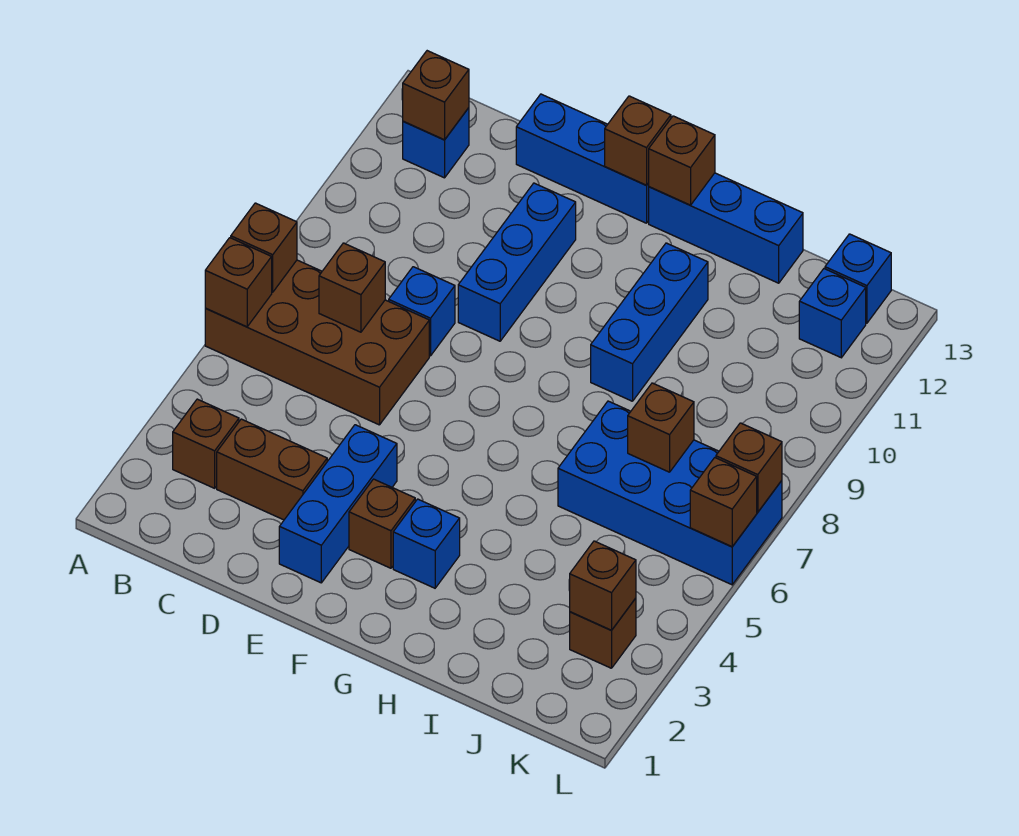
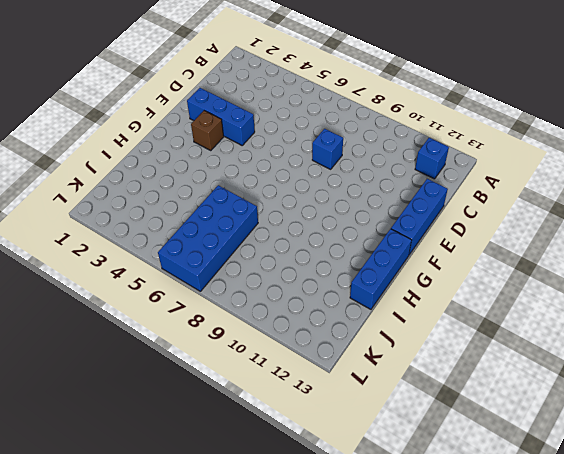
none -> brown 2x4 brick [205,260,429,425]
none -> brown 1x1 brick [173,399,239,488]
none -> brown 1x2 brick [217,419,327,520]

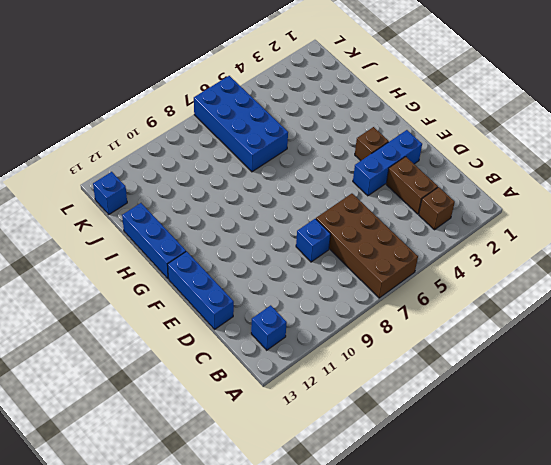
none -> blue 1x3 brick [458,183,576,341]
none -> blue 1x1 brick [393,499,460,588]
none -> blue 1x3 brick [591,243,708,401]

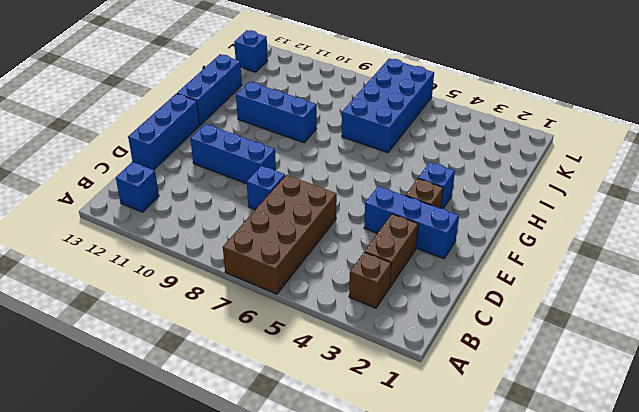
none -> brown 1x1 brick [570,598,636,668]
none -> blue 1x1 brick [799,269,866,358]
none -> brown 1x1 brick [205,238,272,327]

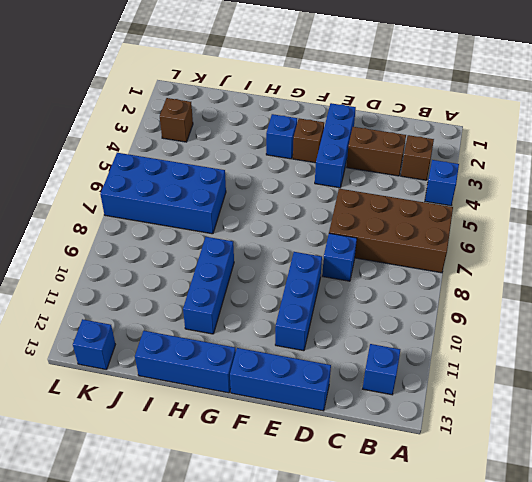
blue 1x1 brick [425,160,459,206] -> blue 1x1 brick moved to [799,269,866,358]
none -> brown 1x1 brick [205,238,272,327]
none -> brown 1x1 brick [231,203,297,292]
none -> brown 1x1 brick [403,51,469,140]

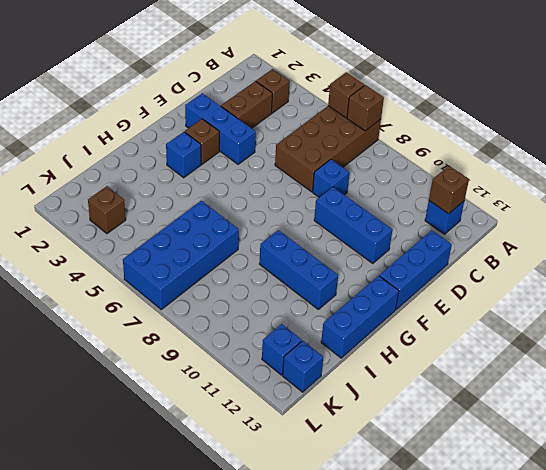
none -> brown 1x1 brick [319,243,385,332]
none -> brown 1x1 brick [605,96,671,185]
none -> brown 1x1 brick [649,116,715,205]

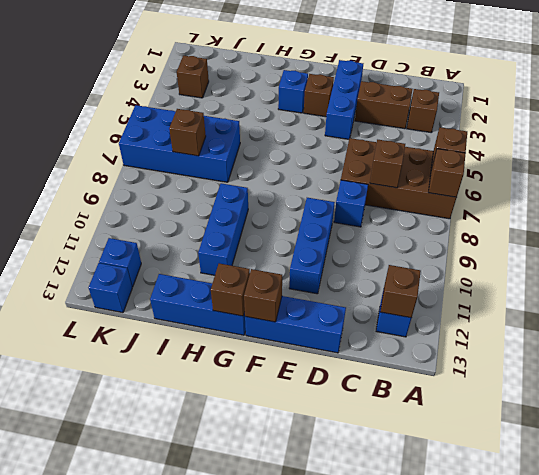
none -> brown 1x1 brick [570,541,636,630]
none -> brown 1x1 brick [690,458,757,547]
none -> brown 1x1 brick [716,423,782,512]

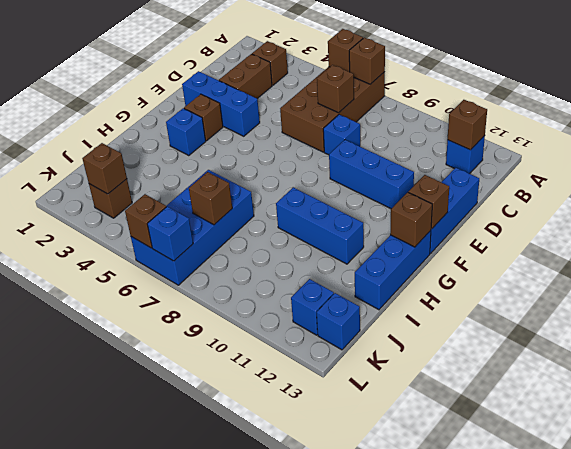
blue 1x1 brick [147,206,193,261] -> brown 1x1 brick [716,423,782,512]

